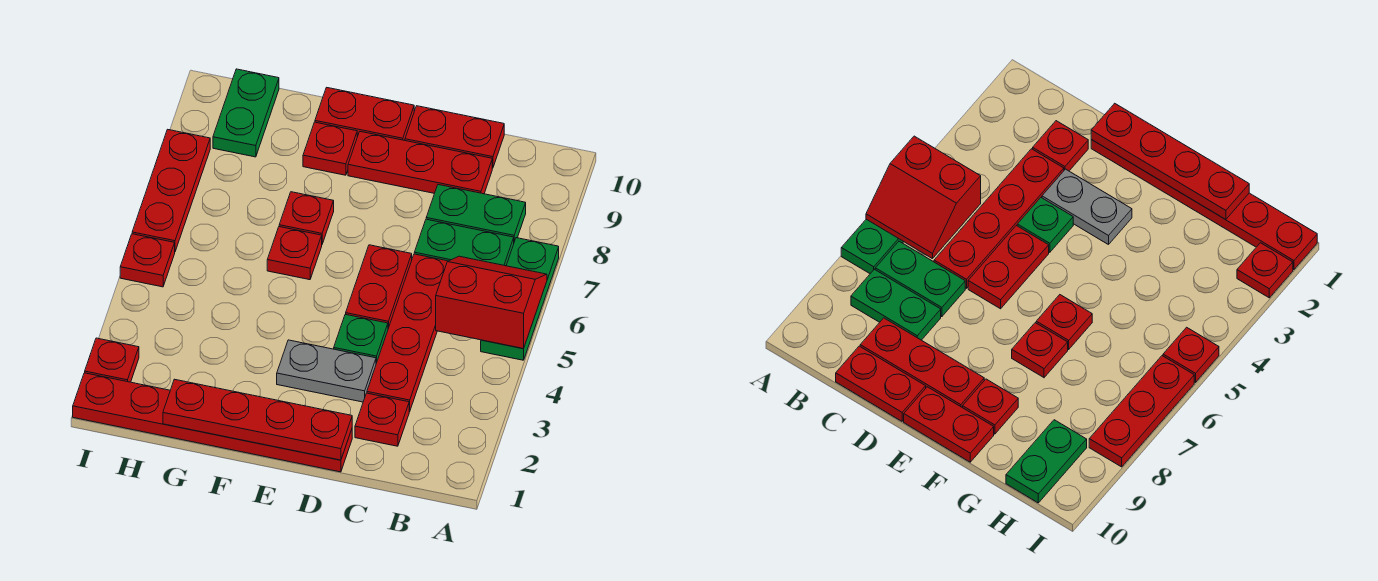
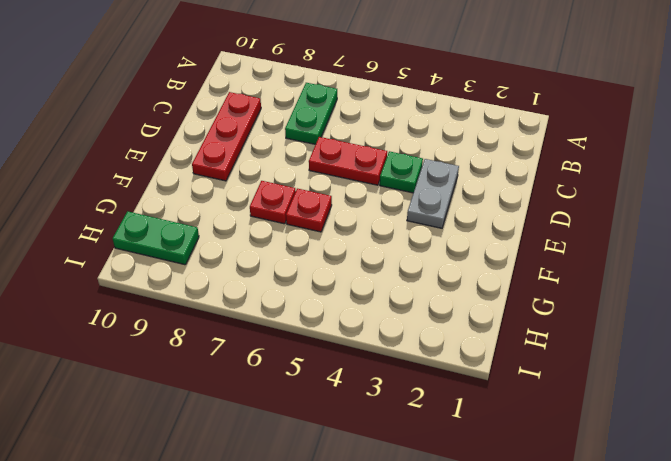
none -> green 1x3 plate [481,238,559,360]
none -> green 1x2 plate [426,185,526,241]
none -> red 1x1 plate [355,393,410,446]

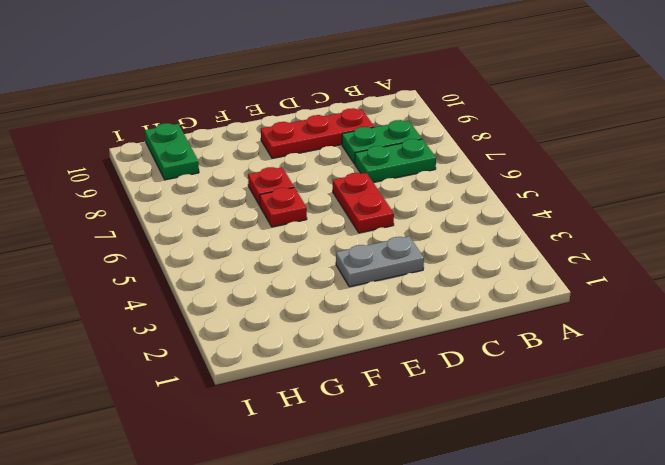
none -> green 1x3 plate [481,238,559,360]
none -> red 1x1 plate [355,393,410,446]
none -> red 1x4 plate [367,254,448,411]

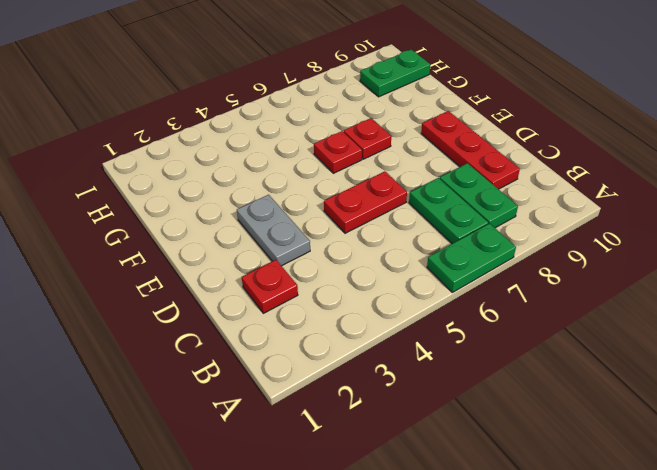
green 1x2 plate [427,223,516,292] -> green 1x3 plate [481,238,559,360]
none -> red 1x4 plate [367,254,448,411]
none -> red 1x2 plate [405,106,504,168]
none -> red 1x6 plate [73,373,352,472]

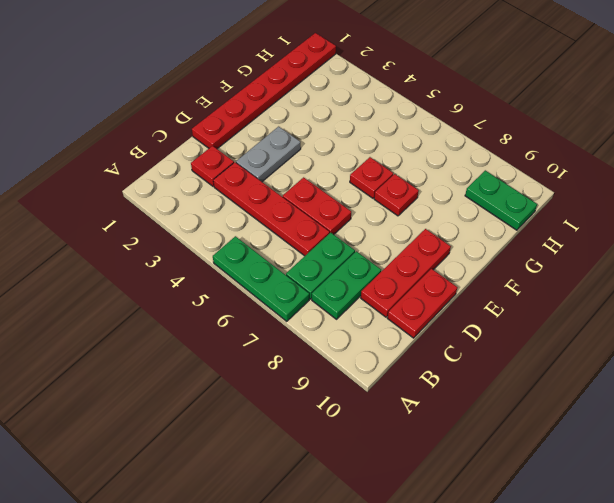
none -> green 1x1 plate [334,314,388,363]
none -> red 1x2 plate [315,87,414,140]
none -> red 1x1 plate [303,122,357,175]

